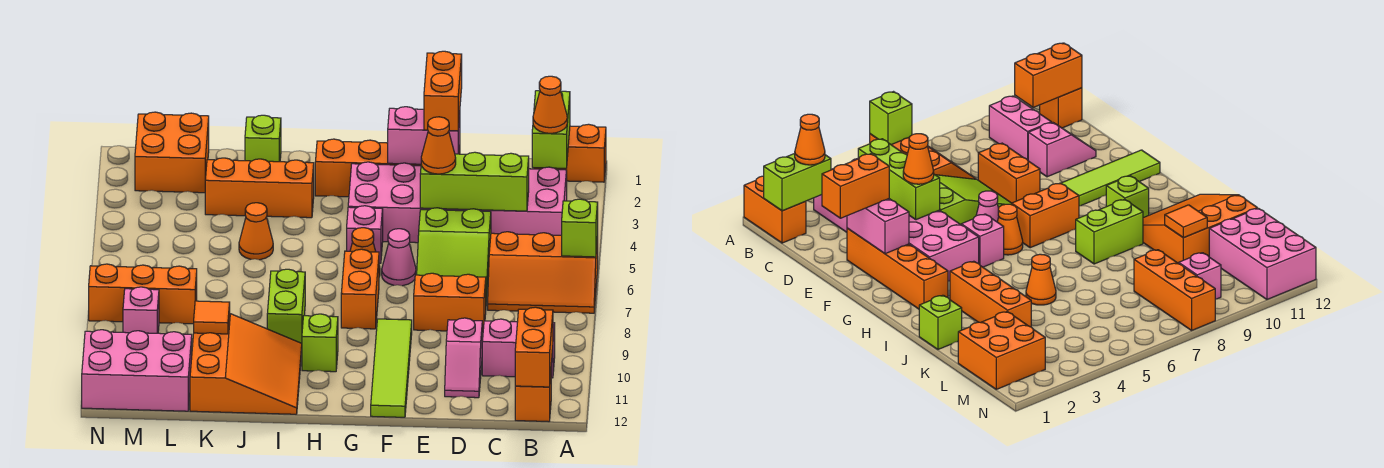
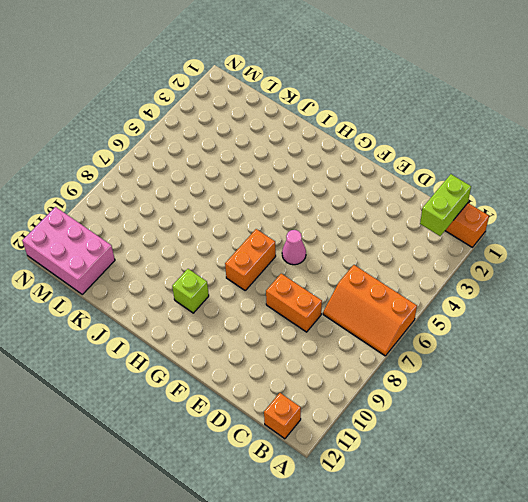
none -> pink 2x6 brick [348,162,567,243]
none -> pink 1x2 brick [482,319,555,378]
none -> lime 2x3 slope [417,208,491,302]
none -> pink 1x2 slope [445,318,482,398]

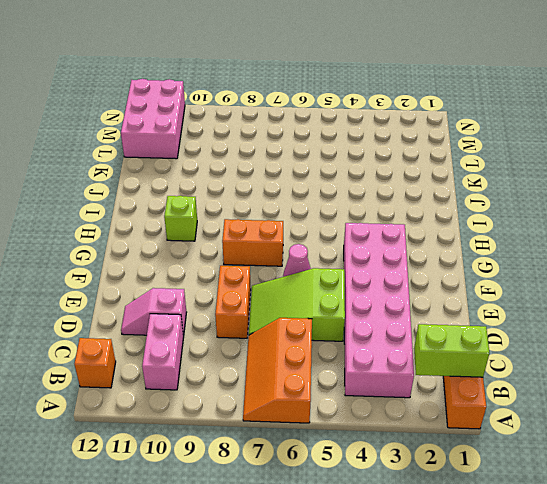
none -> orange 1x4 brick [315,139,460,197]
none -> lime 1x4 tile [371,319,412,417]
none -> pink 1x1 brick [347,206,383,263]
none -> orange 1x1 cone [350,228,380,276]

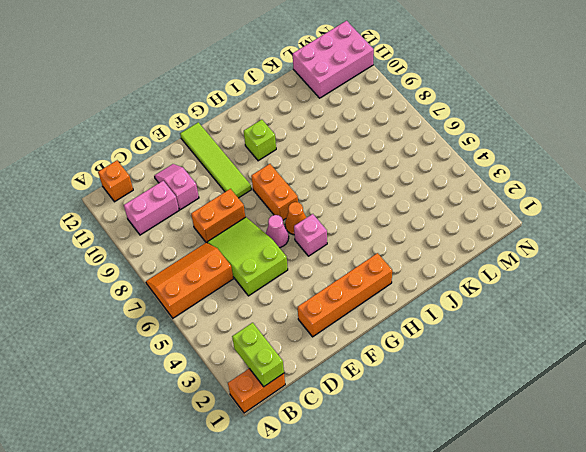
none -> pink 2x6 brick [348,162,567,243]
none -> orange 1x3 brick [205,158,314,218]
none -> lime 1x2 brick [267,269,305,344]
none -> orange 3x3 slope [190,314,302,414]

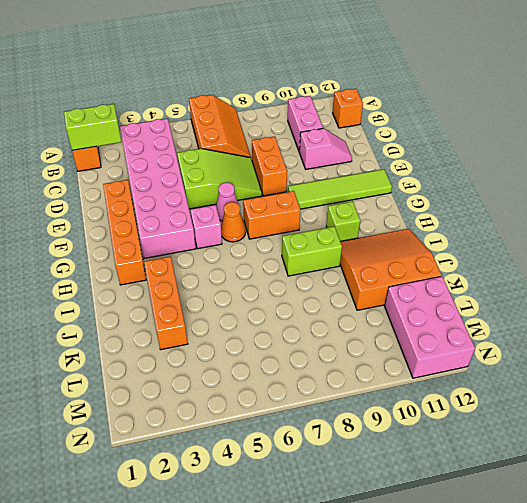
none -> lime 1x1 brick [245,115,281,162]
none -> orange 1x1 cone [239,203,273,260]
none -> orange 2x2 brick [135,112,209,193]
none -> orange 1x3 brick [89,264,197,324]

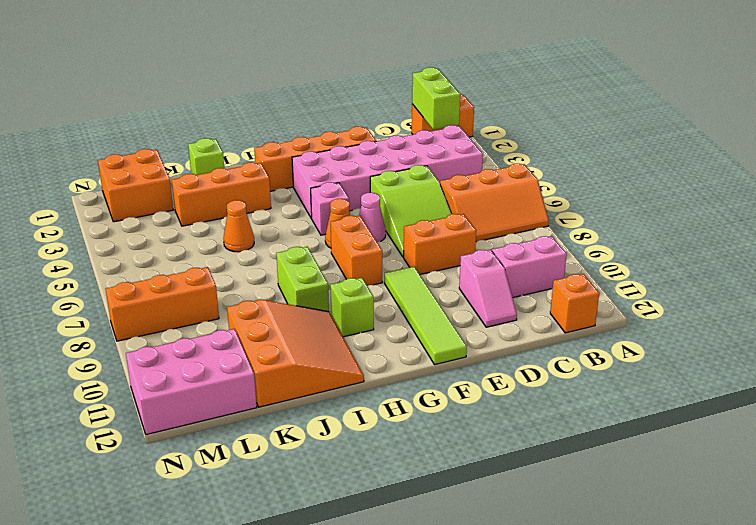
none -> pink 1x1 brick [123,287,159,333]
none -> lime 1x1 brick [562,199,598,257]
none -> orange 1x2 brick [515,307,553,387]
none -> lime 1x3 brick [420,152,529,211]

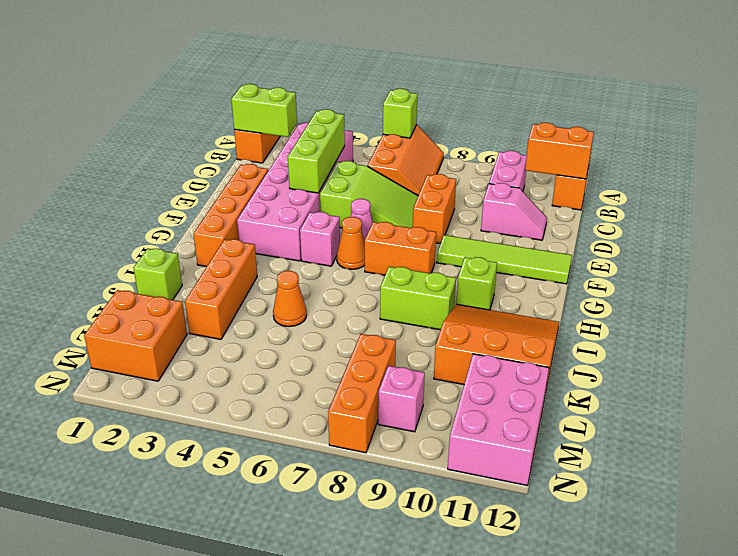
none -> pink 1x2 brick [388,107,460,164]
none -> orange 1x1 tile [194,301,230,334]
none -> orange 1x1 cone [533,76,567,133]
none -> orange 1x2 brick [424,51,462,131]

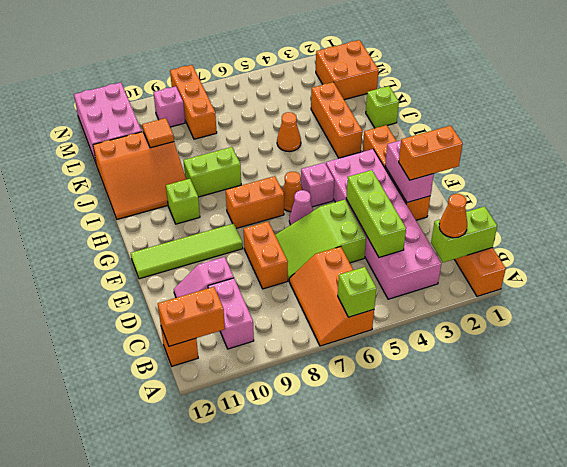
none -> orange 1x1 cone [421,117,456,174]

